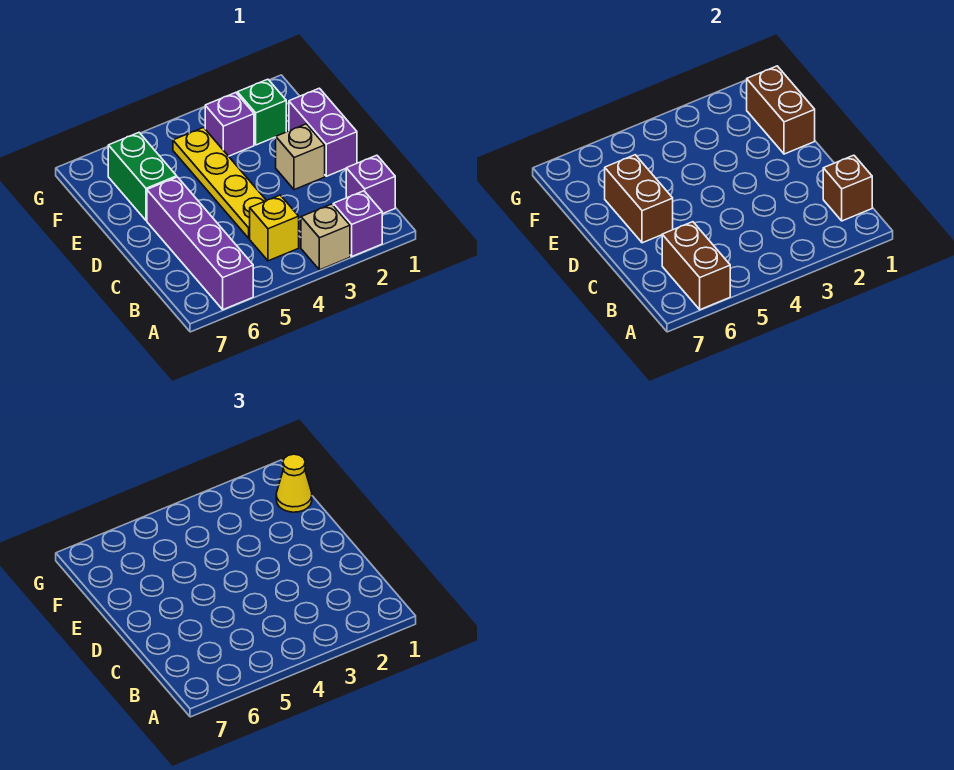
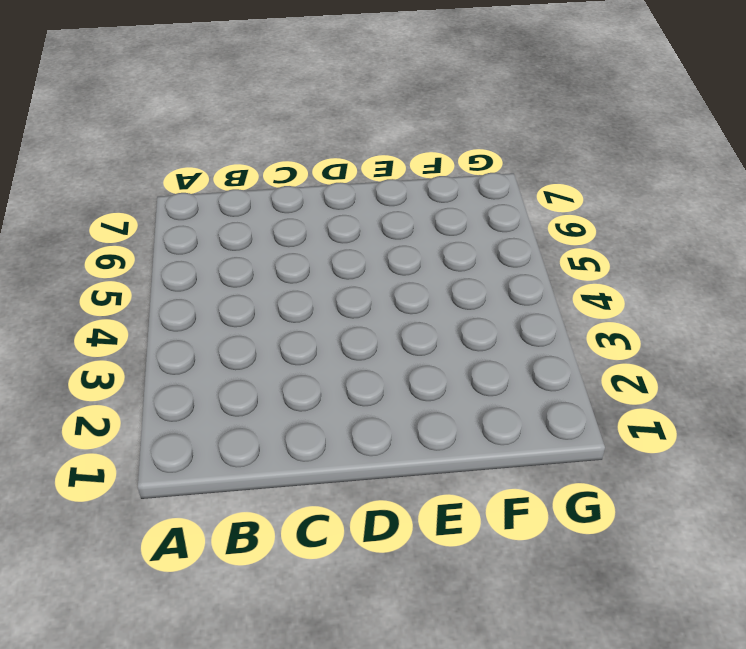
none -> purple 1x1 brick [333,191,382,256]
none -> tan 1x1 brick [301,204,350,270]
none -> purple 1x4 brick [147,177,253,310]

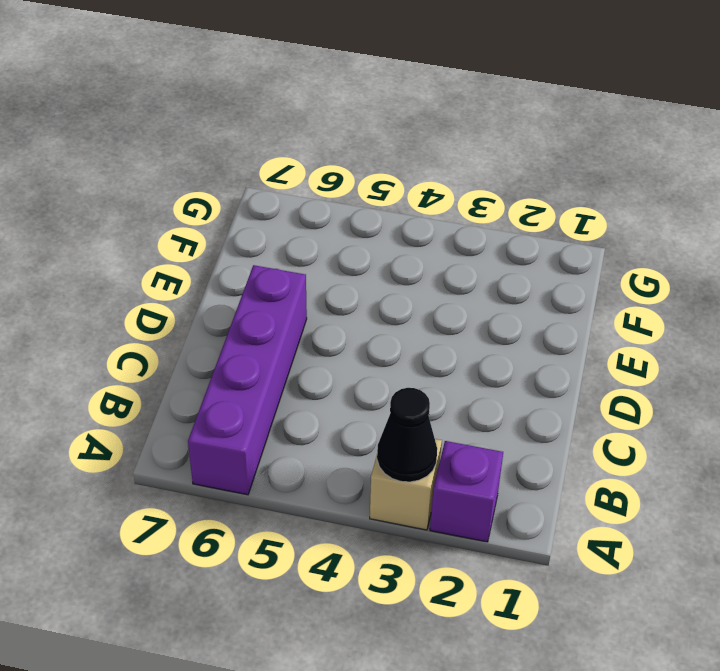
black 1x1 cone [377,388,437,482] -> none
none -> purple 1x1 brick [346,155,395,214]
none -> yellow 1x1 brick [250,195,299,261]
none -> yellow 1x4 plate [173,128,267,238]

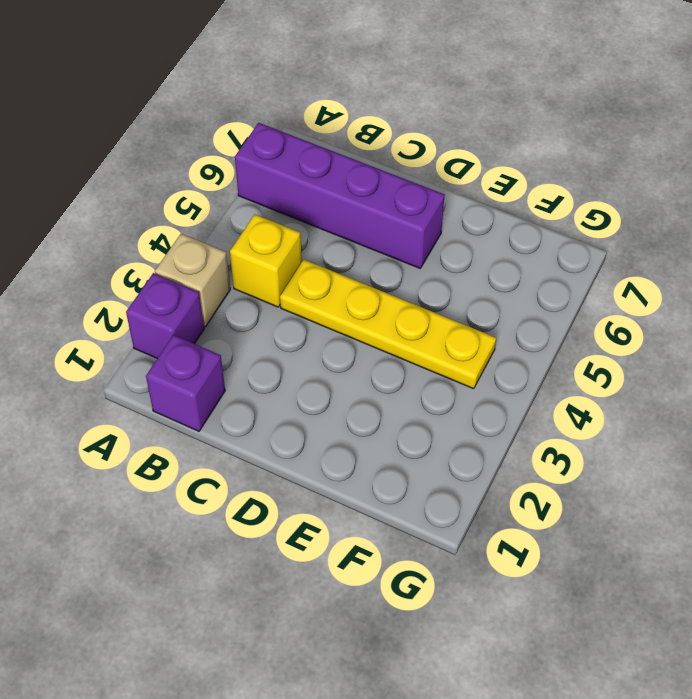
none -> purple 1x2 brick [289,88,357,176]
none -> tan 1x1 brick [276,124,325,190]
none -> green 1x2 brick [108,133,177,220]

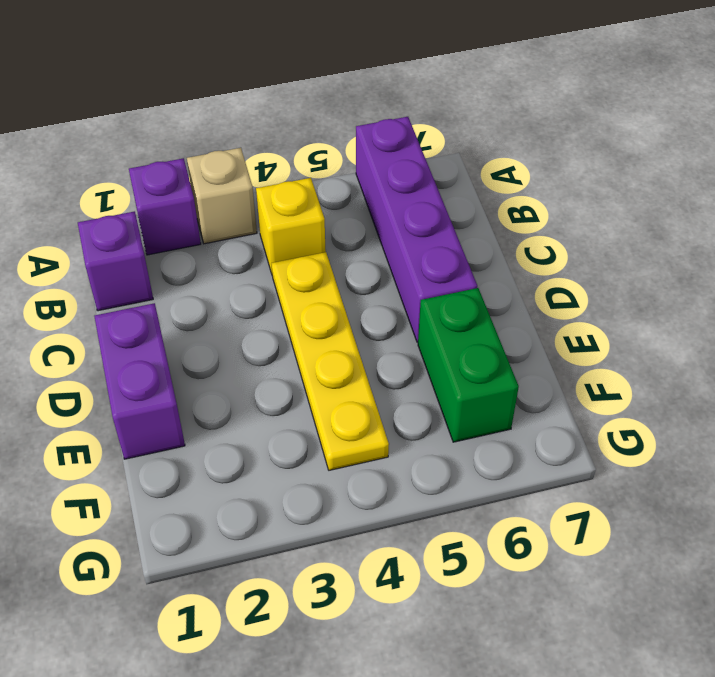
none -> tan 1x1 brick [276,124,325,190]
none -> green 1x1 brick [237,79,286,145]
none -> purple 1x1 brick [205,93,254,156]

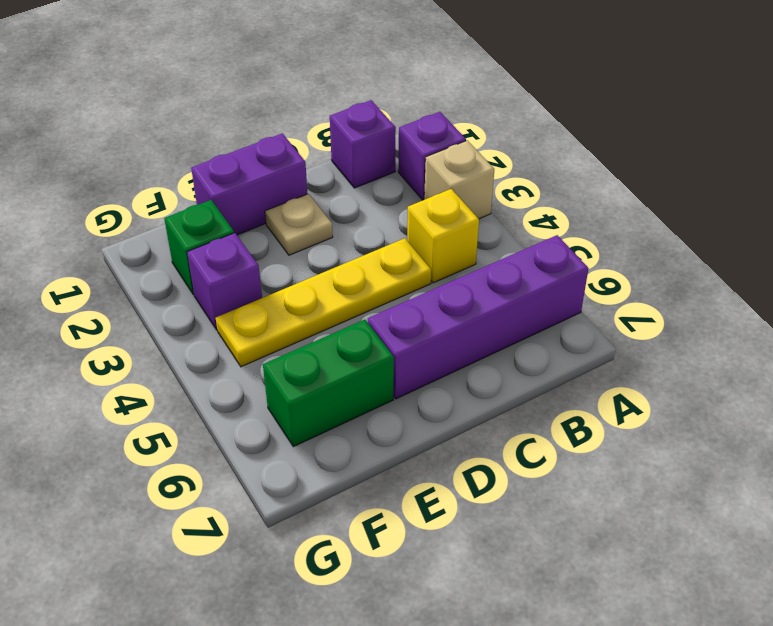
tan 1x1 plate [265,194,333,255] -> tan 1x1 brick [276,124,325,190]
none -> brown 1x2 brick [662,222,730,310]
none -> brown 1x1 brick [823,155,872,221]
none -> brown 1x2 brick [605,155,673,243]

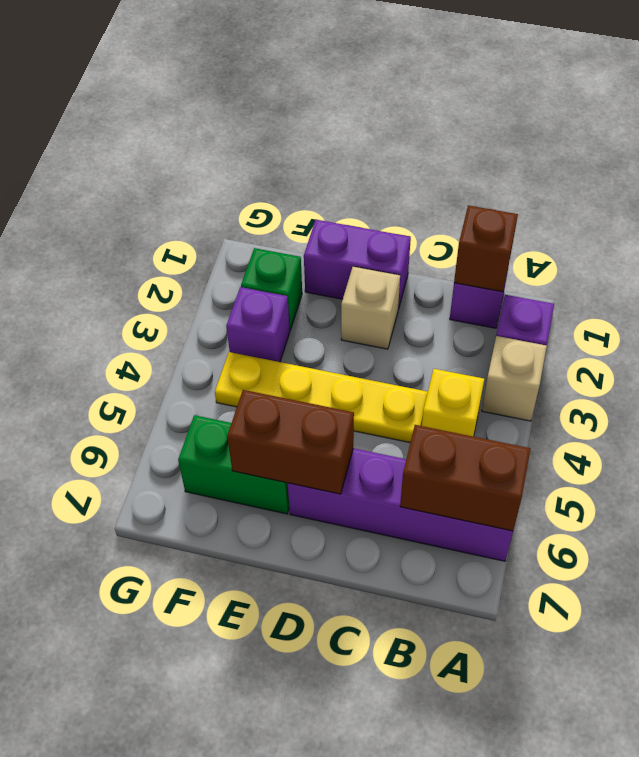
none -> brown 1x2 brick [747,66,815,154]
none -> yellow 1x1 cone [276,454,312,512]

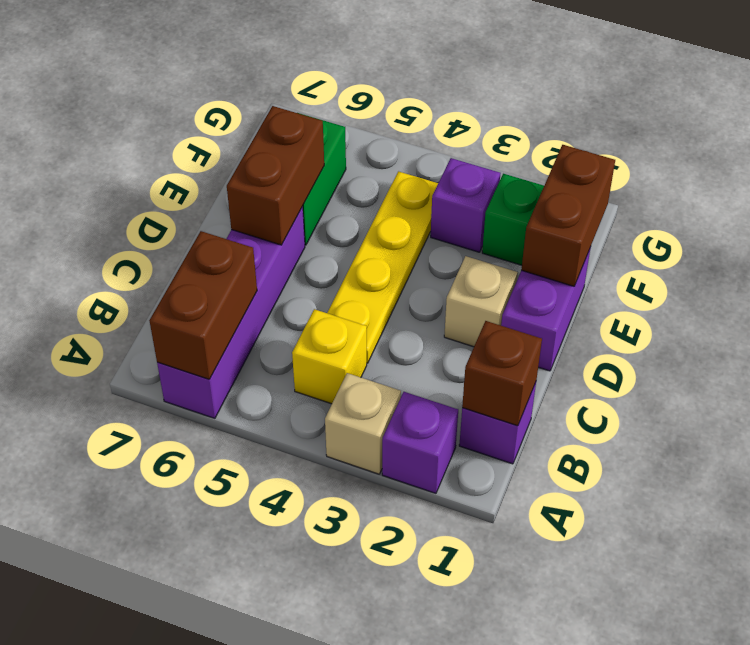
none -> yellow 1x1 cone [276,454,312,512]

